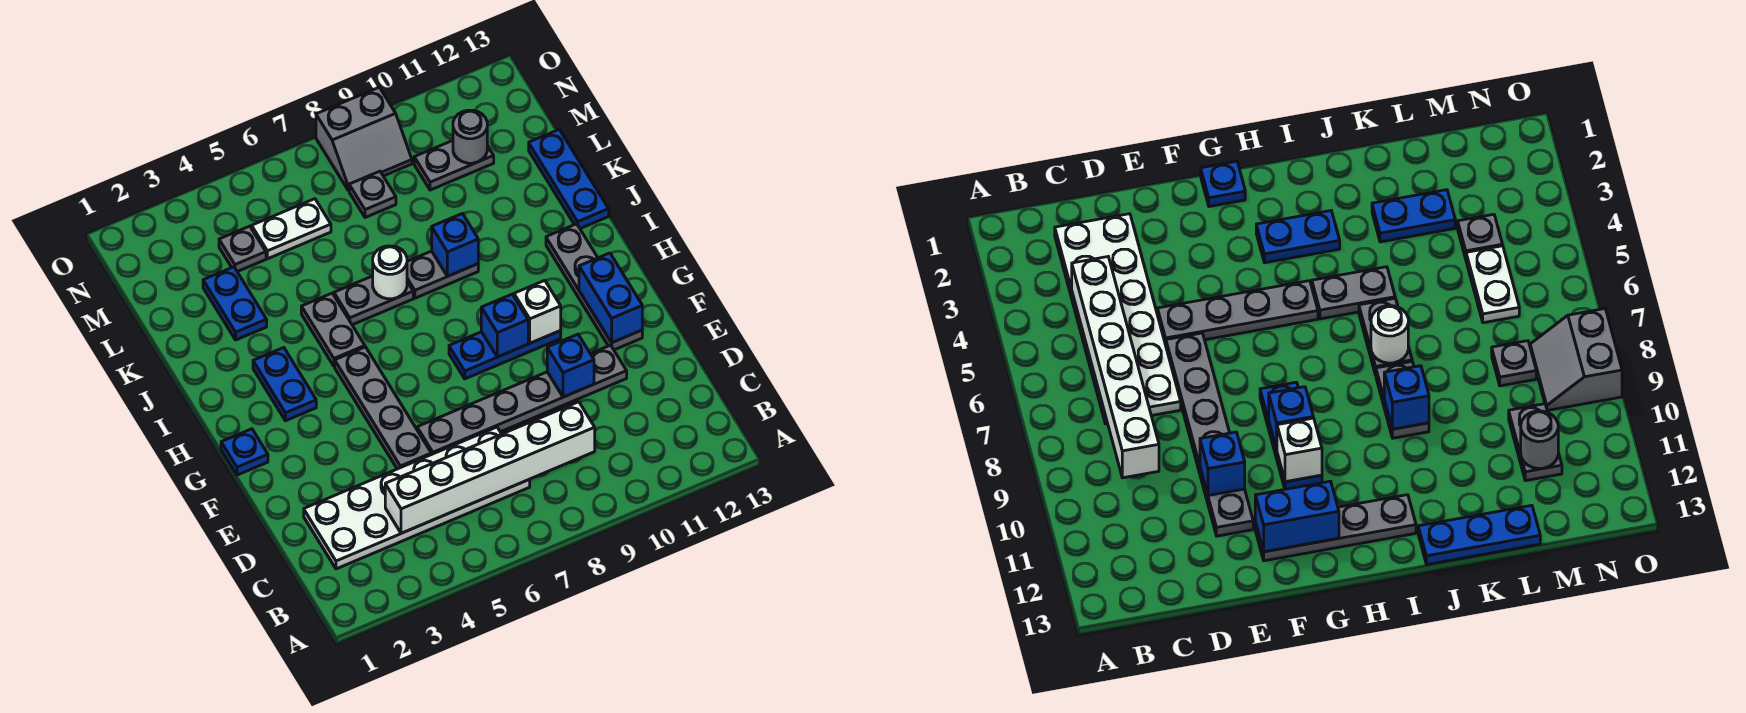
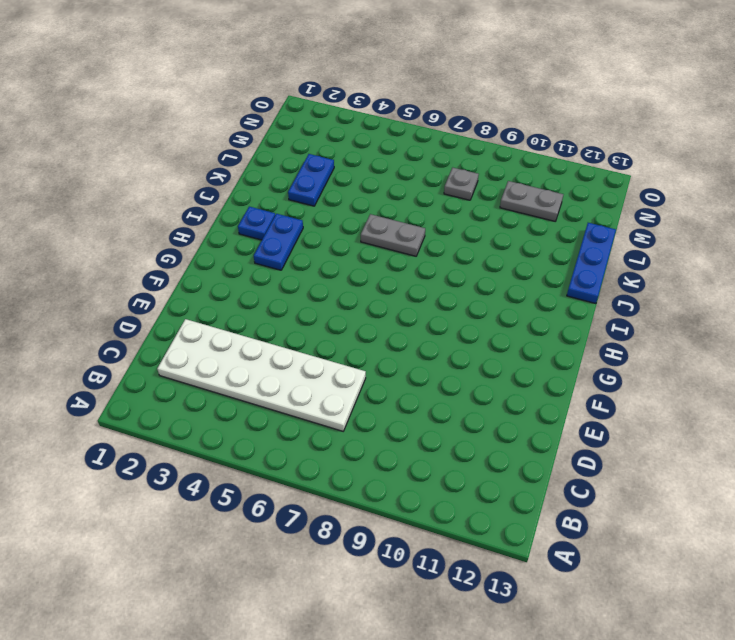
blue 1x1 plate [238,207,275,240] -> blue 1x1 plate moved to [221,429,268,475]
none -> grey 1x4 plate [335,347,431,469]
none -> grey 1x6 plate [417,345,627,455]
none -> grey 1x4 plate [546,224,642,350]

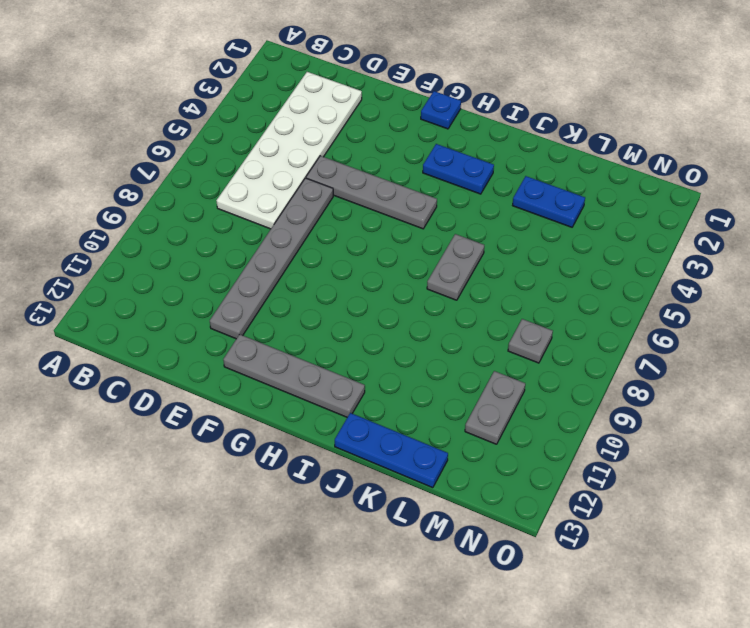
none -> blue 1x3 plate [449,331,561,379]
none -> grey 1x2 plate [301,293,365,366]
none -> grey 1x2 plate [407,251,478,298]

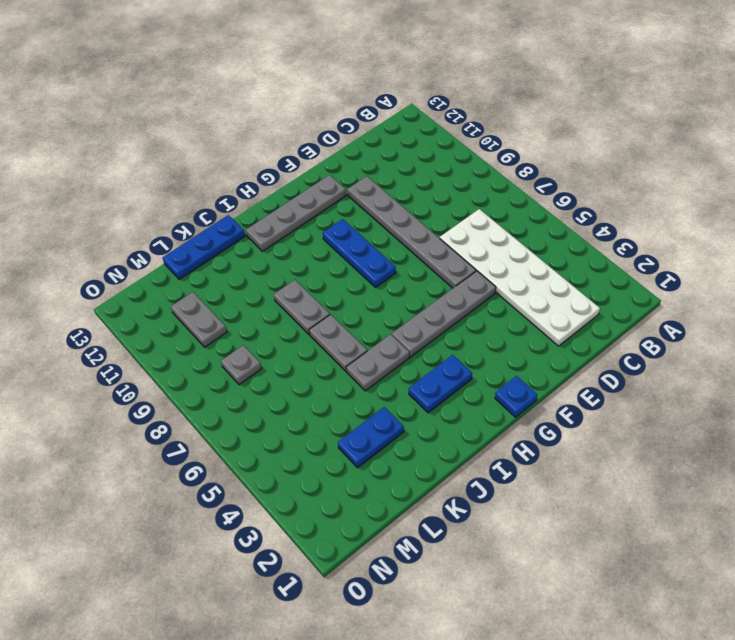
none -> grey 1x1 plate [219,226,266,272]
none -> white 1x2 plate [252,199,331,259]
none -> grey 2x2 slope [316,87,412,191]

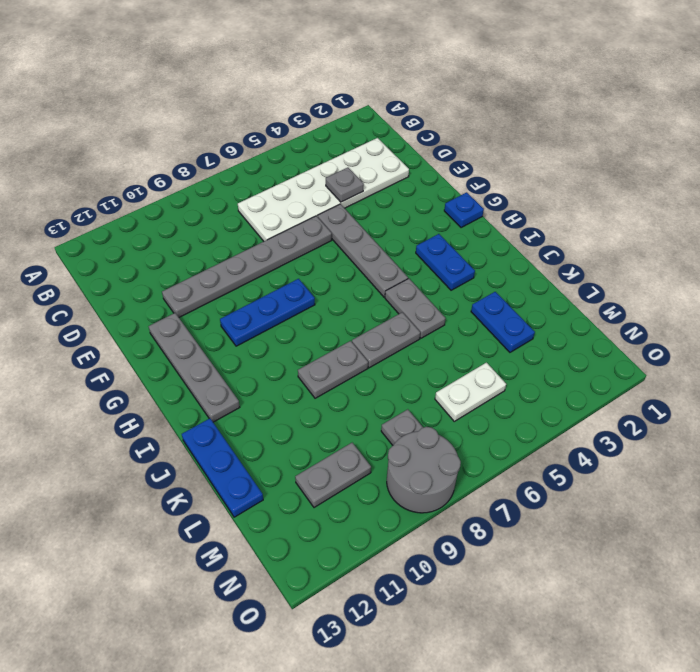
grey 1x1 plate [326,168,364,202] -> grey 1x1 plate moved to [219,226,266,272]
grey 2x2 round brick [387,427,461,513] -> grey 2x2 slope [316,87,412,191]
none -> white 1x6 brick [385,402,595,533]
none -> blue 1x1 brick [547,334,594,397]
none -> blue 1x2 brick [579,253,642,343]

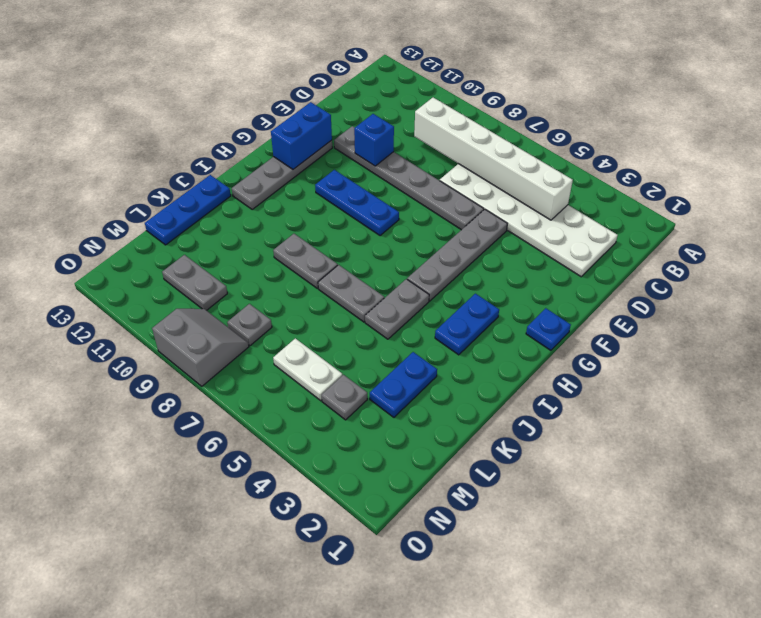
none -> blue 1x1 brick [481,294,528,357]
none -> white 1x1 brick [514,281,561,343]
none -> white 1x1 round brick [373,246,407,299]

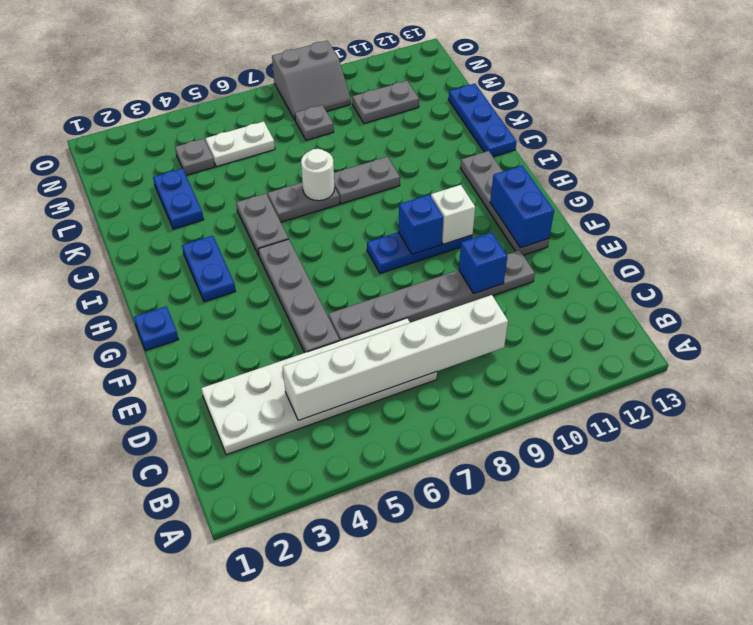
none -> blue 1x1 brick [432,214,478,276]
none -> grey 1x1 round brick [453,110,487,163]

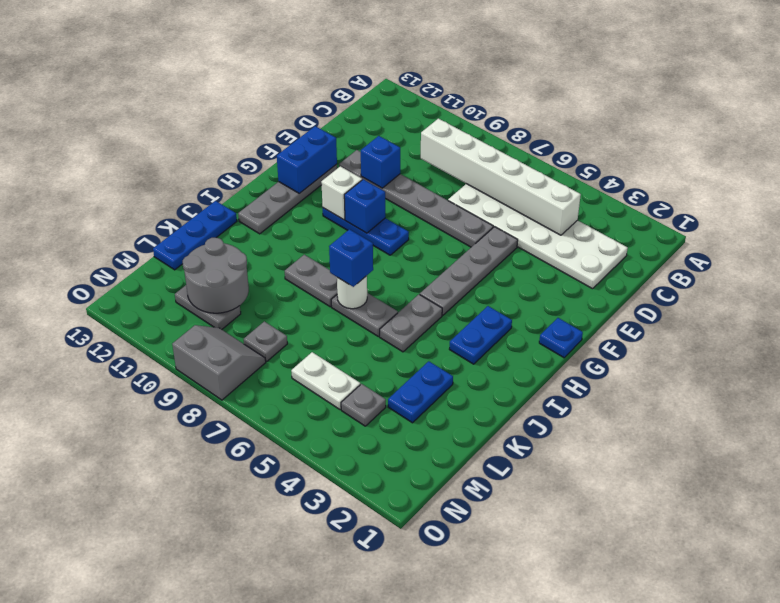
blue 1x1 brick [329,229,373,287] -> blue 1x1 brick moved to [432,214,478,276]
grey 2x2 round brick [183,238,249,313] -> grey 1x1 round brick [453,110,487,163]

